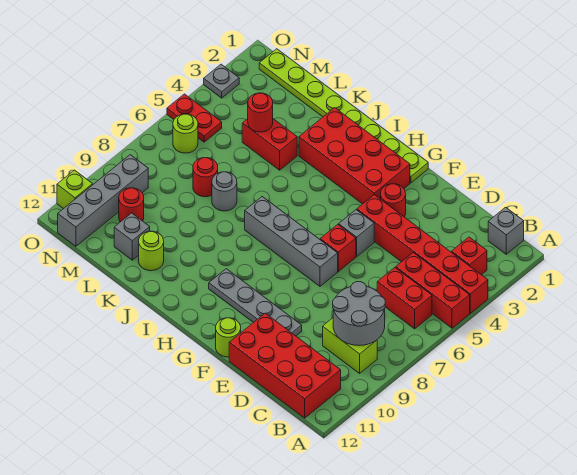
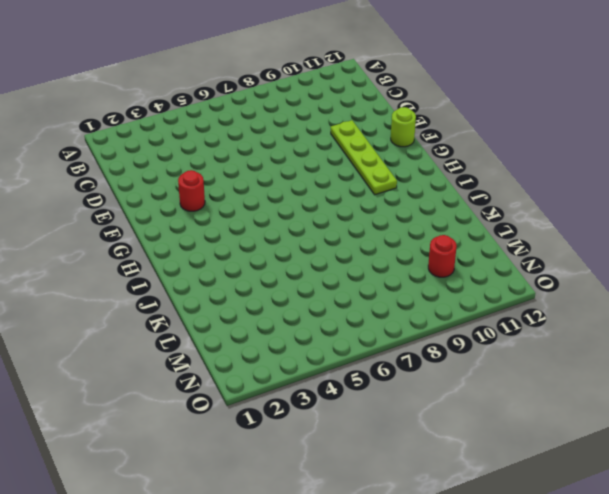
lime 1x4 plate [331,120,397,195] -> grey 1x4 plate [209,269,302,336]
none -> red 1x6 brick [357,195,488,313]
none -> red 1x3 brick [396,253,470,328]
none -> grey 1x1 brick [488,207,524,254]

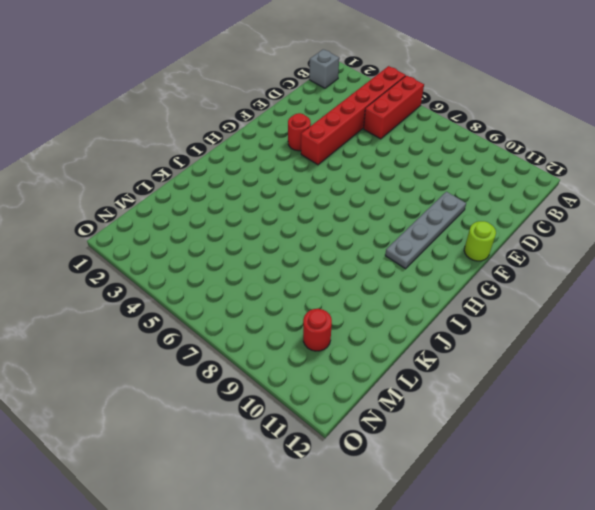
none -> red 1x1 brick [452,237,487,275]
none -> red 1x2 brick [377,268,432,329]
none -> lime 1x2 brick [323,318,377,373]

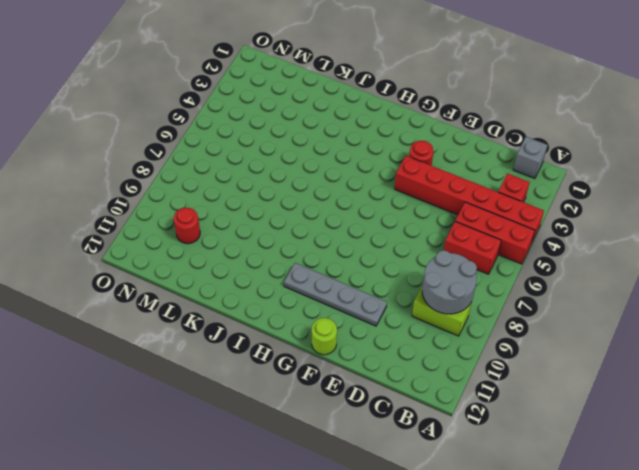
none -> red 2x4 brick [229,313,341,418]
none -> grey 1x1 brick [339,210,374,256]
none -> red 1x1 brick [320,225,356,271]

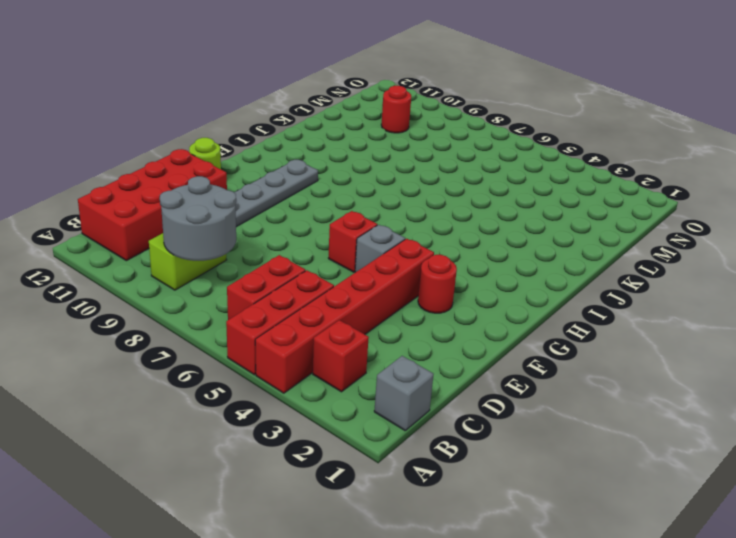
none -> grey 1x4 brick [245,197,338,286]
none -> lime 1x8 plate [259,49,428,183]
none -> red 2x4 brick [299,108,410,204]

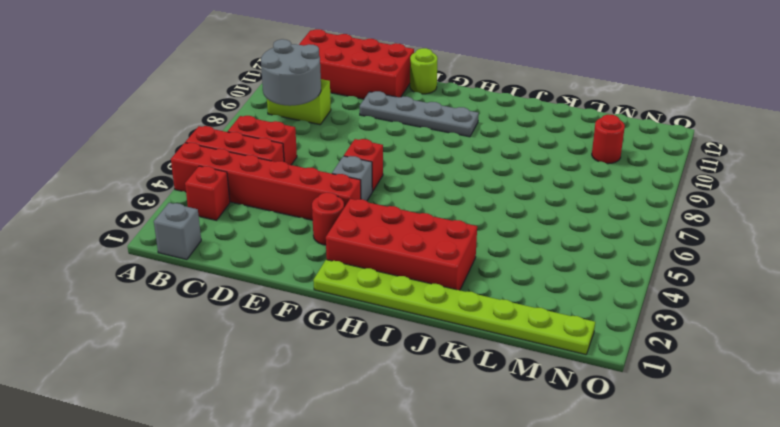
none -> grey 1x4 brick [245,197,338,286]
none -> red 1x2 brick [242,119,297,170]
none -> grey 1x1 round brick [212,172,237,211]

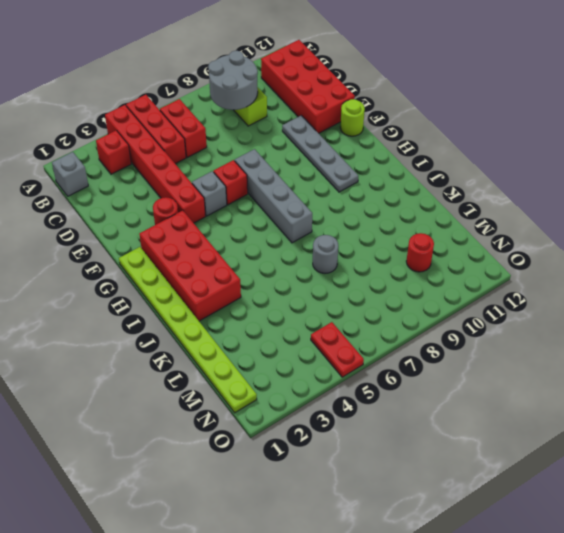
none -> red 1x2 brick [242,119,297,170]
none -> lime 1x1 round brick [139,231,164,271]
none -> red 1x1 round brick [193,158,218,197]

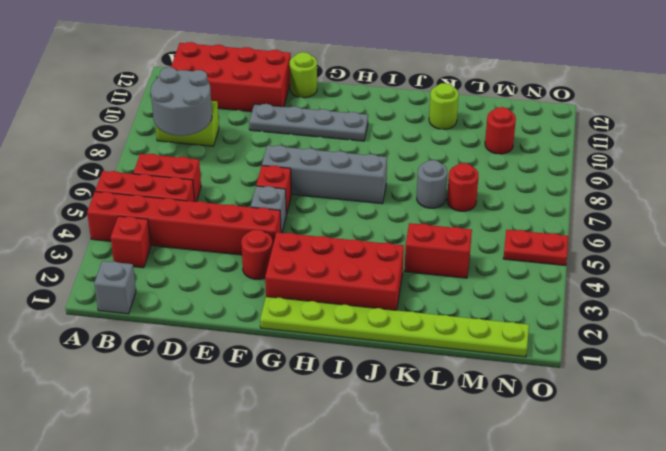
none -> grey 1x1 brick [114,213,150,260]
none -> lime 1x1 round brick [173,114,198,153]
none -> grey 1x4 brick [58,155,148,246]

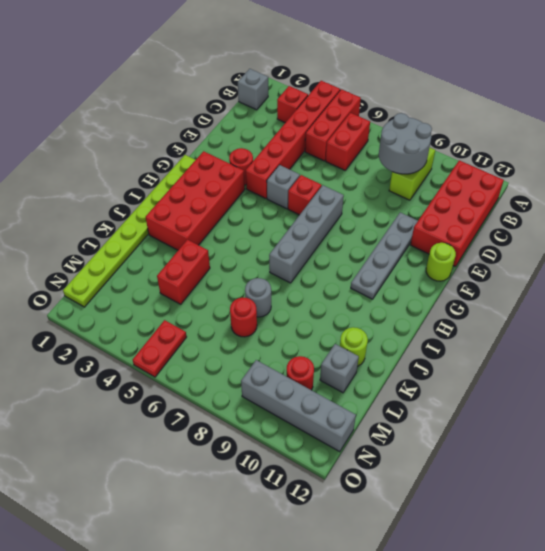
none -> lime 1x1 round brick [173,114,198,153]
none -> grey 1x1 plate [204,64,239,98]
none -> lime 1x1 brick [57,170,93,209]

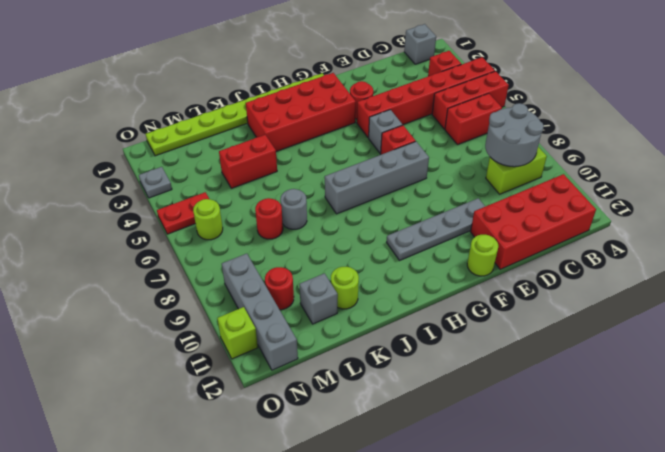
none -> red 1x1 round brick [248,93,273,132]

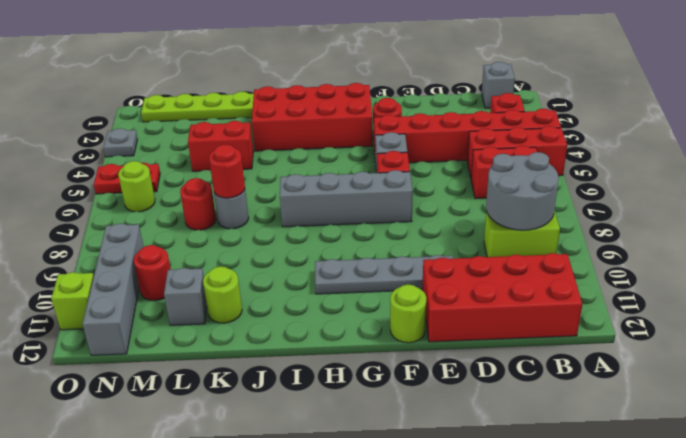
red 1x1 round brick [209,144,245,198] -> red 1x1 round brick moved to [248,93,273,132]

